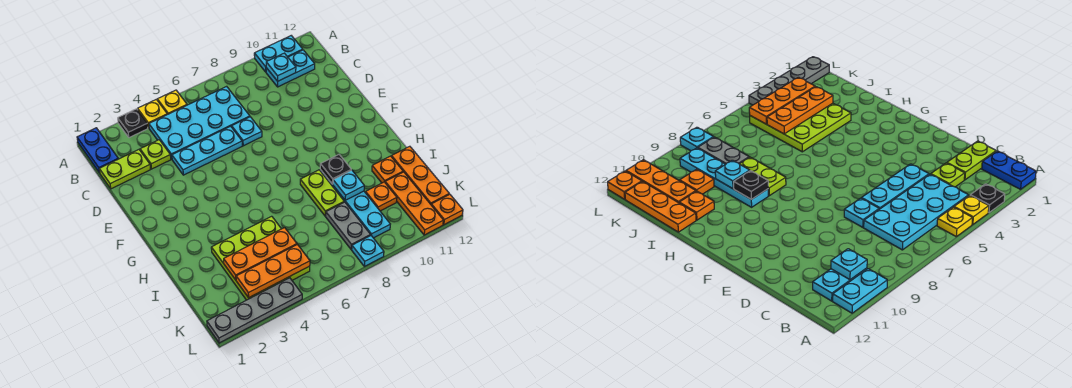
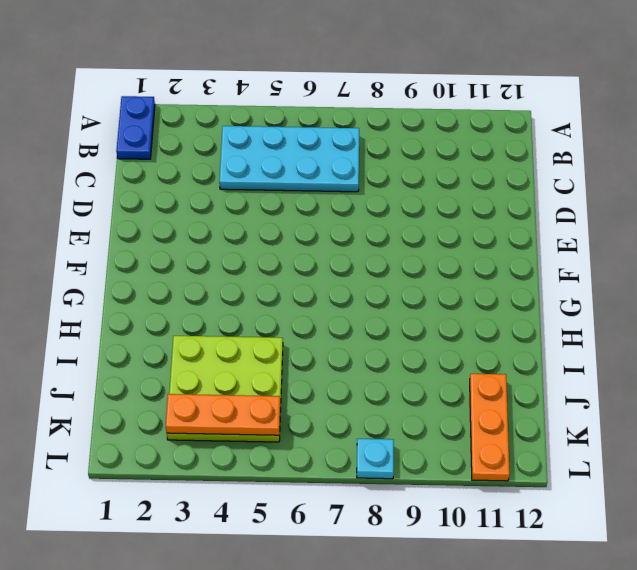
none -> black 1x1 plate [118,109,148,138]
none -> yellow 1x1 plate [138,99,167,128]
none -> yellow 1x1 plate [157,90,187,114]

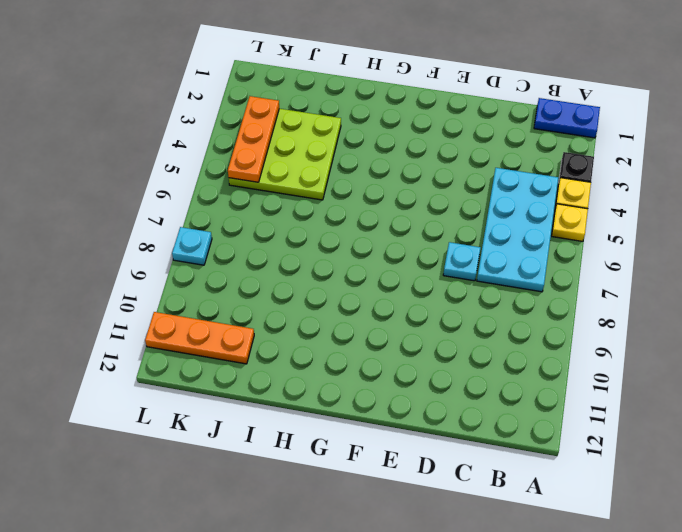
none -> cyan 1x2 plate [254,36,303,72]
none -> cyan 1x2 plate [266,50,315,87]
none -> lime 1x2 plate [99,150,151,189]

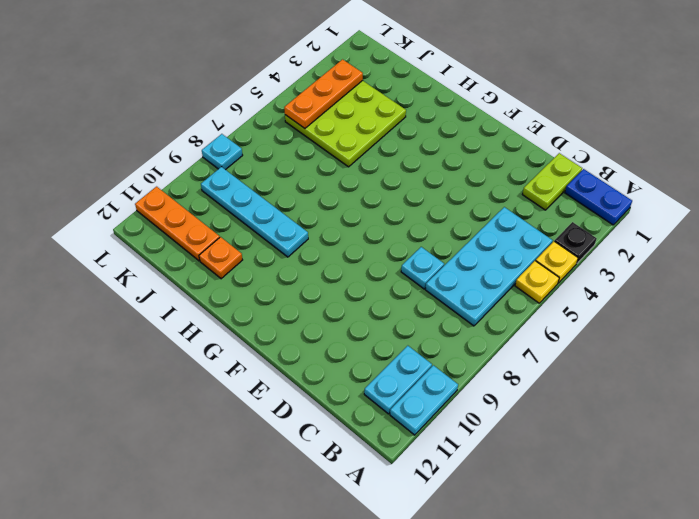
none -> lime 1x1 plate [140,140,171,169]
none -> cyan 1x3 plate [172,126,242,175]
none -> lime 1x2 plate [300,170,344,216]

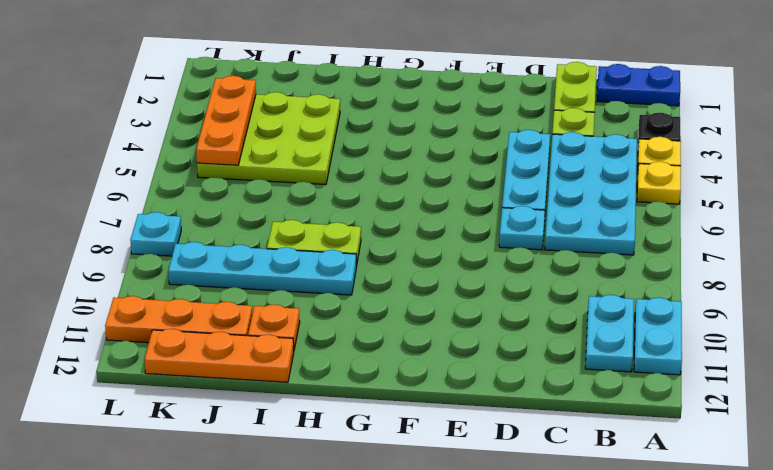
none -> grey 1x2 plate [326,202,371,249]
none -> orange 1x1 plate [366,182,397,211]
none -> grey 1x4 plate [207,278,302,343]

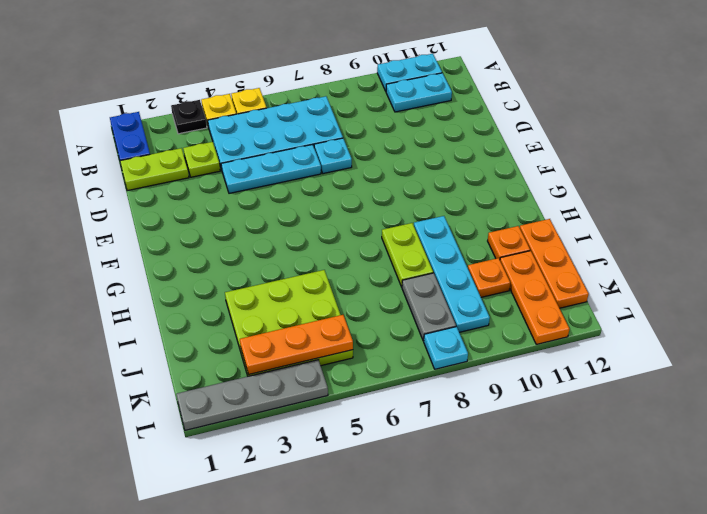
none -> orange 1x1 plate [431,194,463,225]
none -> cyan 1x1 plate [266,53,296,81]
none -> black 1x1 plate [320,155,351,184]

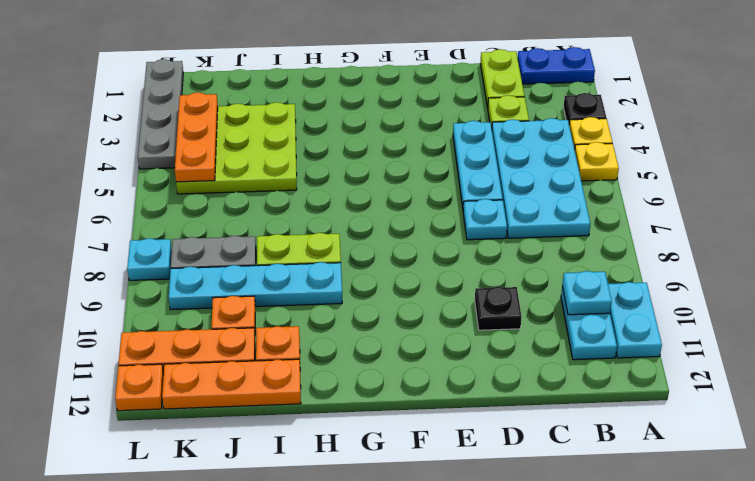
black 1x1 plate [475,287,522,330] -> black 1x1 plate moved to [320,155,351,184]
none -> cyan 1x1 plate [333,170,364,200]
none -> orange 1x3 plate [224,228,297,280]

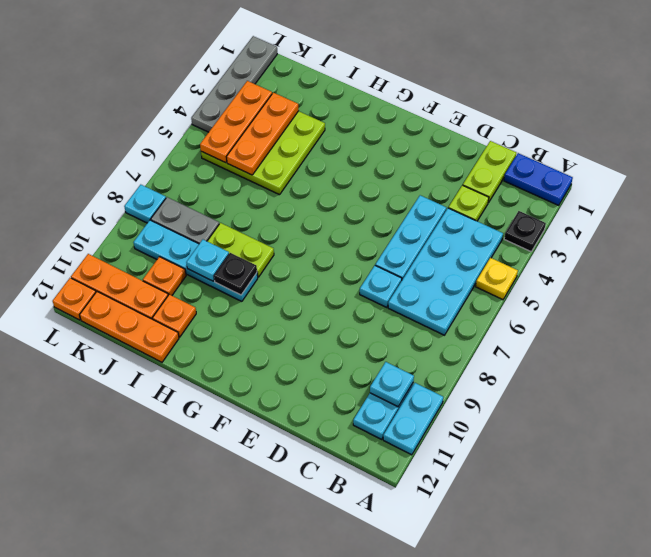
none -> yellow 1x1 plate [138,99,167,128]

